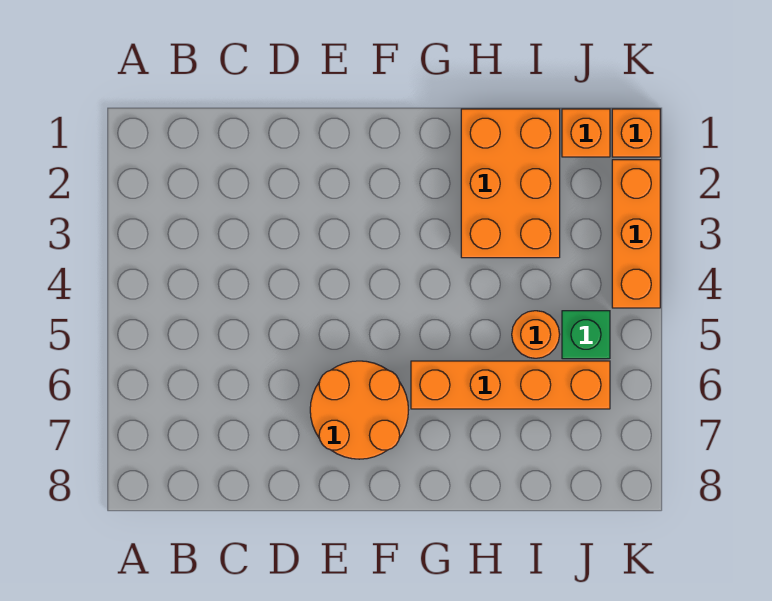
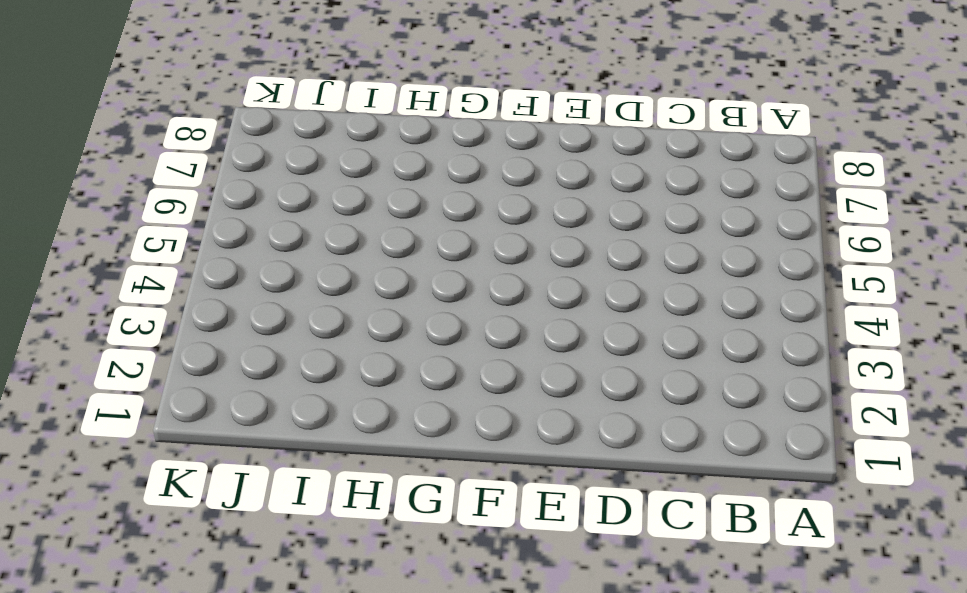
none -> orange 2x2 round brick [310,361,408,459]
none -> orange 1x4 brick [411,361,610,409]

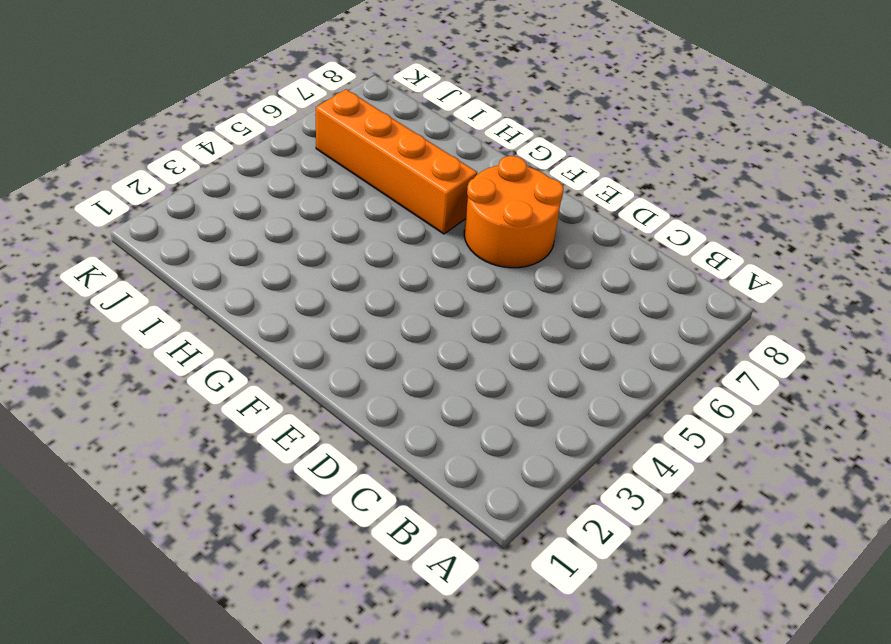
none -> orange 2x3 brick [461,109,560,258]
none -> orange 1x1 round brick [512,311,560,358]

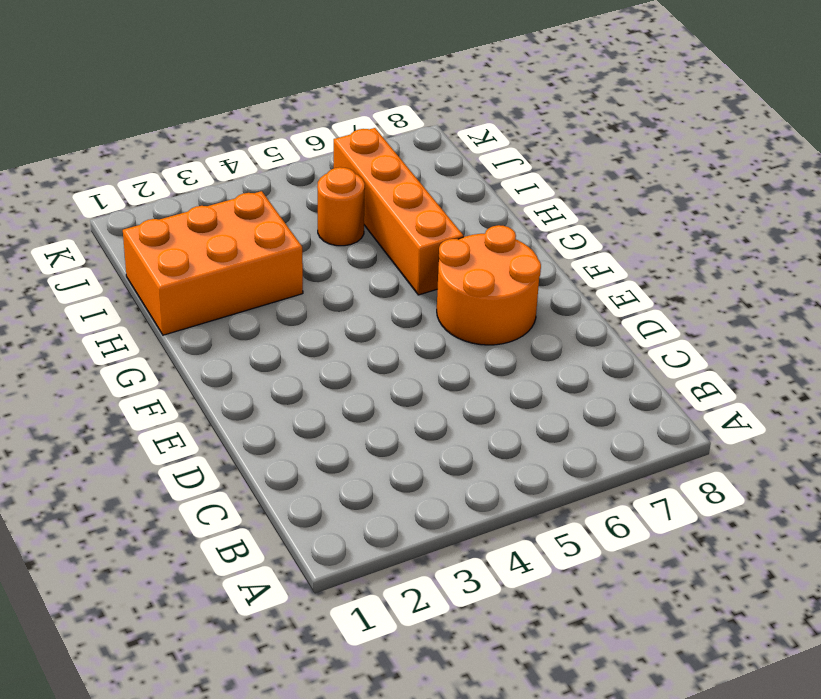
none -> orange 1x1 brick [562,109,610,157]
none -> green 1x1 brick [562,311,610,359]

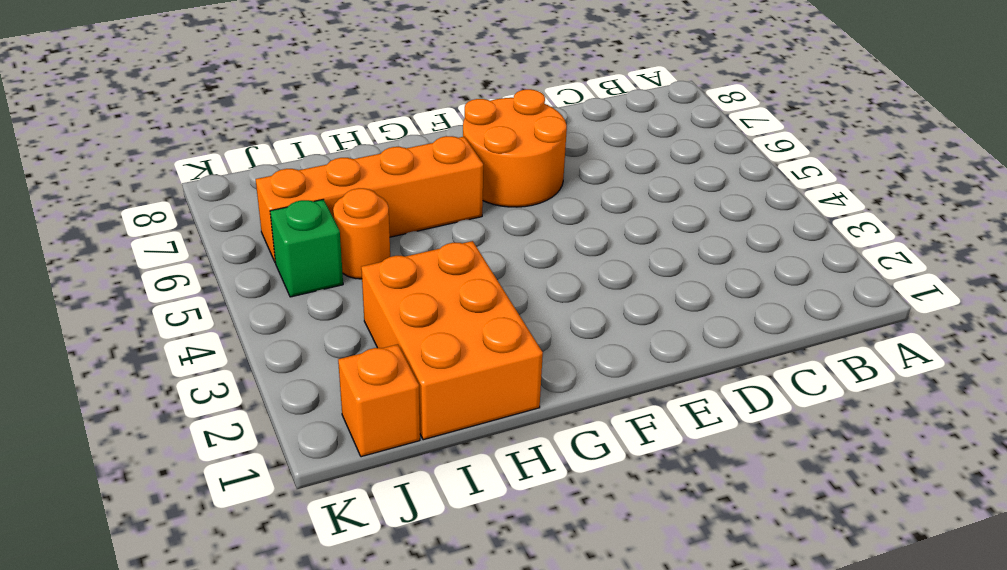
none -> orange 1x1 brick [612,109,660,157]
none -> orange 1x3 brick [612,160,660,308]

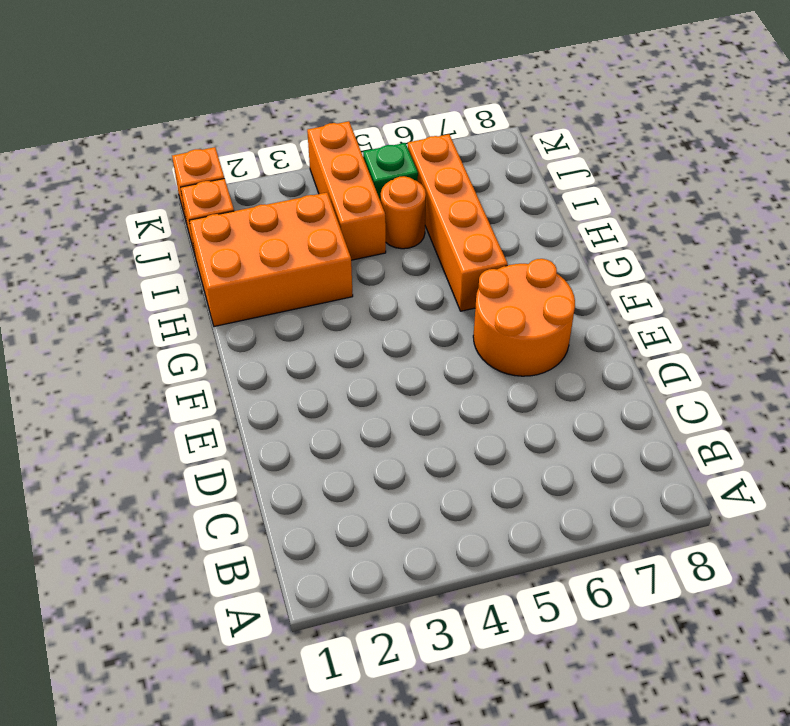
orange 1x3 brick [307,121,386,260] -> orange 1x3 brick turned to [612,160,660,308]

